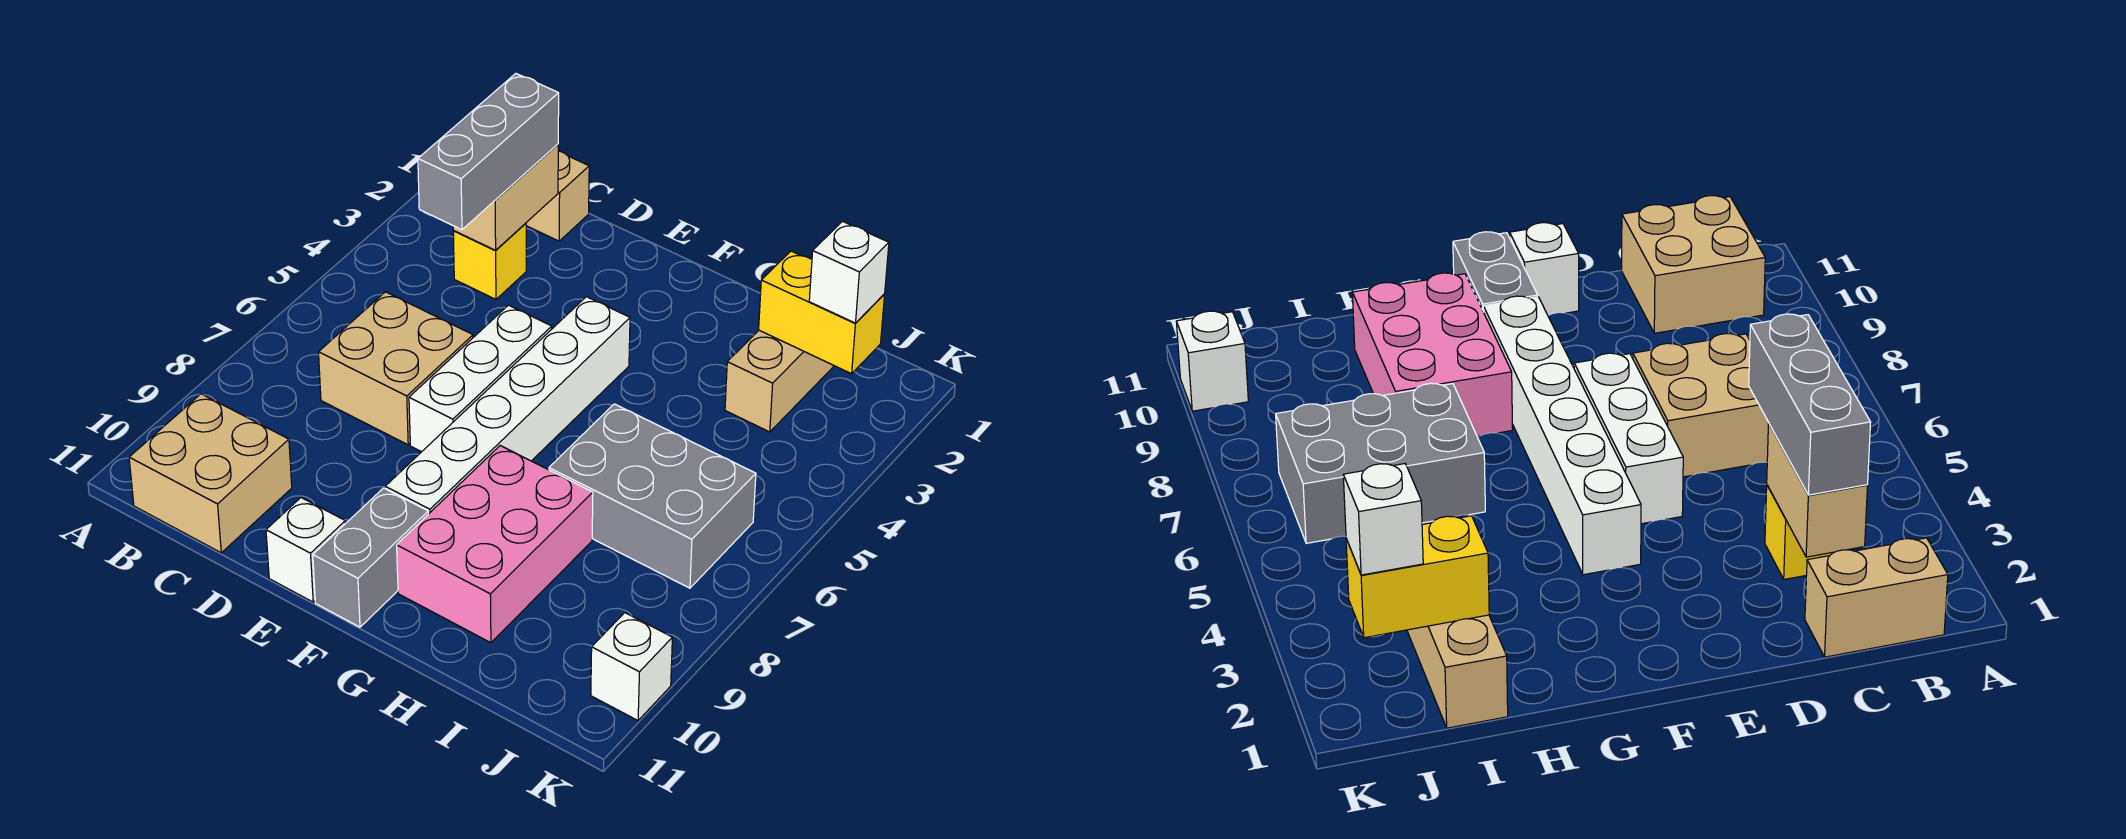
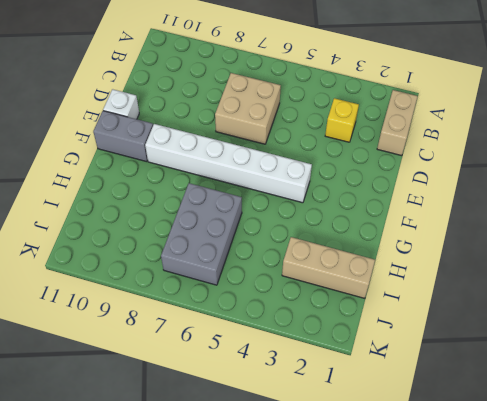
none -> tan 2x2 brick [129,394,292,553]
none -> white 1x3 brick [409,305,552,452]
none -> pink 2x3 brick [397,446,593,643]

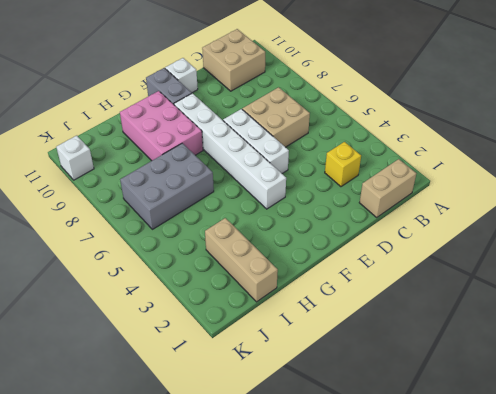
none -> tan 1x2 brick [453,144,558,250]
none -> yellow 1x2 brick [759,251,885,374]
none -> grey 1x3 brick [418,74,559,230]

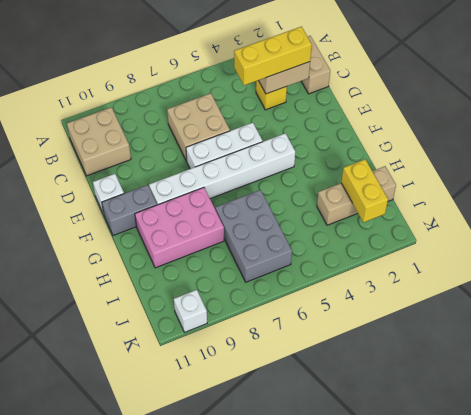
yellow 1x3 brick [234,27,312,85] -> grey 1x3 brick [418,74,559,230]
none -> white 1x1 brick [809,221,889,323]

